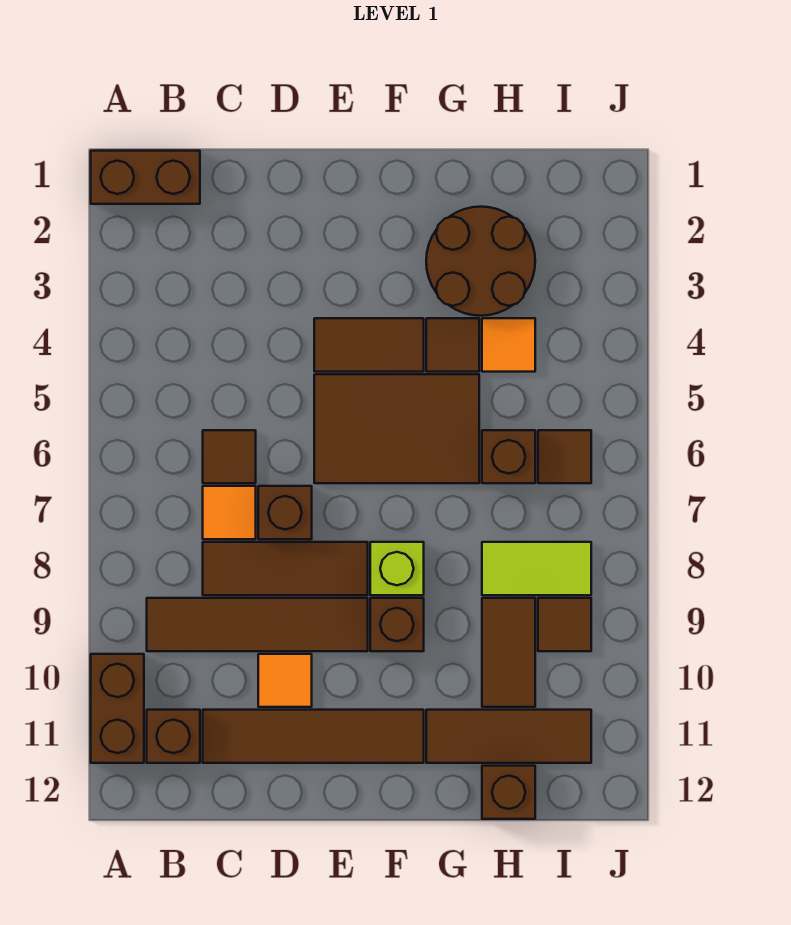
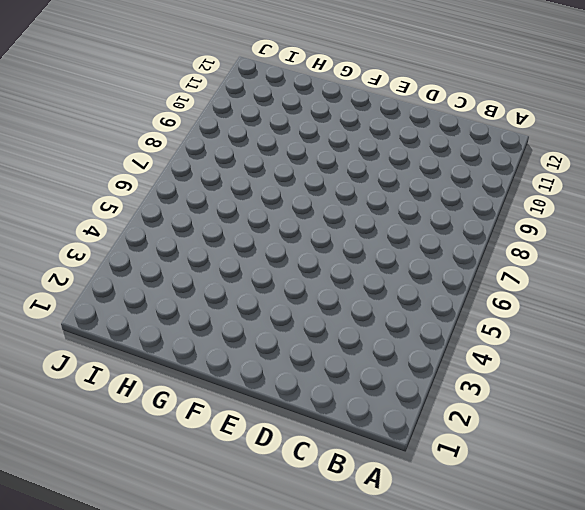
none -> brown 1x2 brick [91,151,200,204]
none -> brown 1x2 brick [91,654,144,763]
none -> brown 1x4 tile [147,598,368,651]

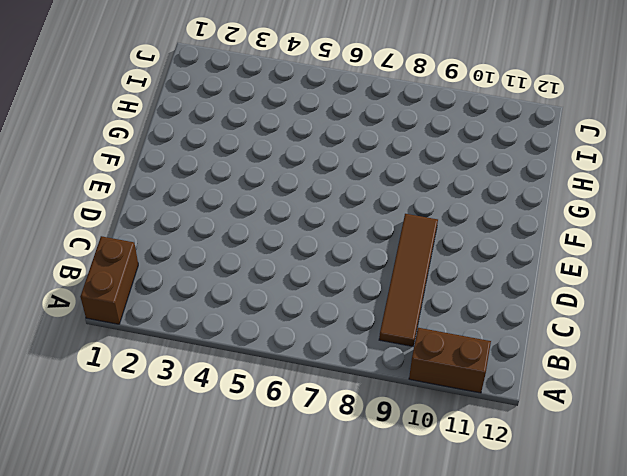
none -> brown 1x1 brick [147,710,200,763]
none -> brown 1x1 tile [203,430,256,483]
none -> orange 1x1 tile [203,486,256,539]

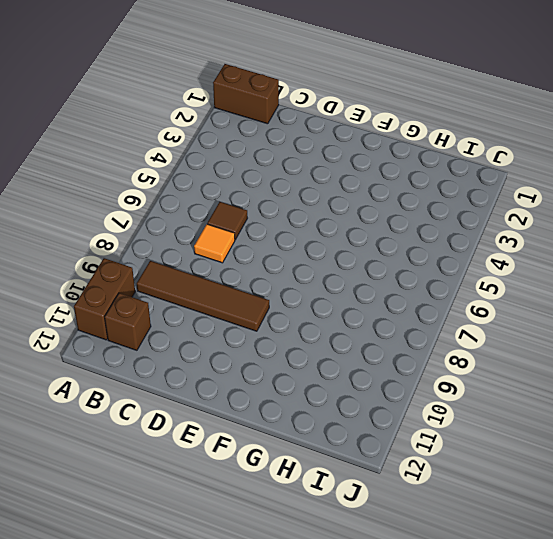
none -> brown 1x3 tile [203,542,368,595]
none -> brown 1x4 tile [203,710,424,763]
none -> brown 1x1 brick [258,486,312,539]

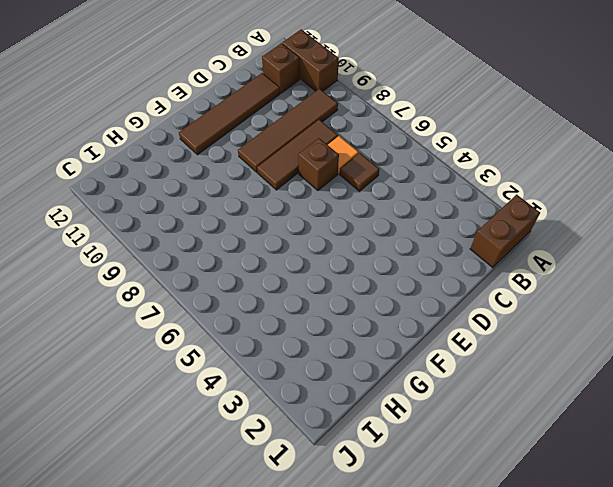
none -> orange 1x1 tile [258,654,312,707]
none -> brown 1x2 tile [314,318,424,372]
none -> brown 2x3 tile [314,374,479,483]

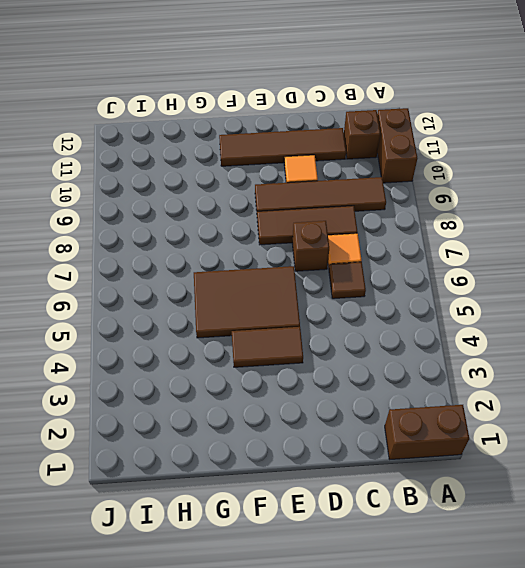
none -> lime 1x1 brick [370,542,424,595]
none -> brown 1x1 brick [370,598,424,651]
none -> brown 2x2 round brick [426,207,535,316]

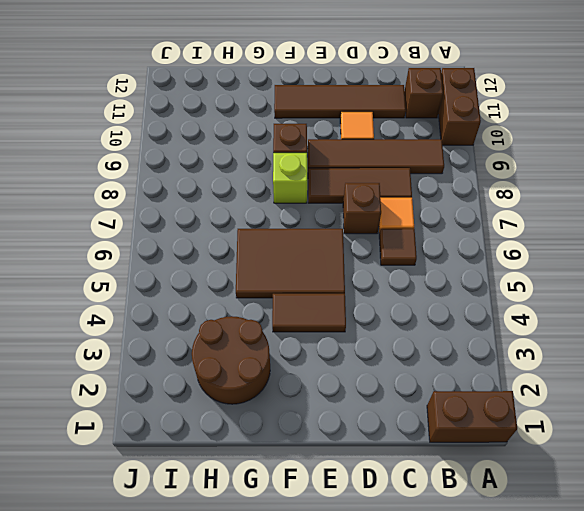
none -> brown 1x1 tile [426,318,479,372]
none -> brown 1x3 tile [426,710,591,763]
none -> orange 1x1 tile [482,318,535,372]

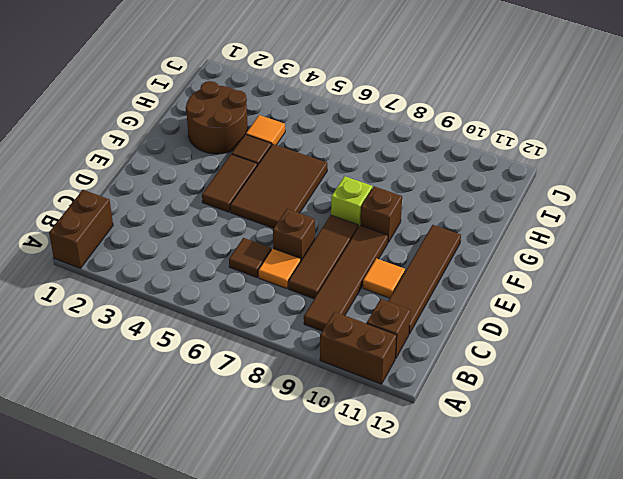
none -> brown 1x3 tile [426,710,591,763]
none -> brown 1x1 brick [482,430,535,483]
none -> lime 1x2 tile [482,542,591,595]

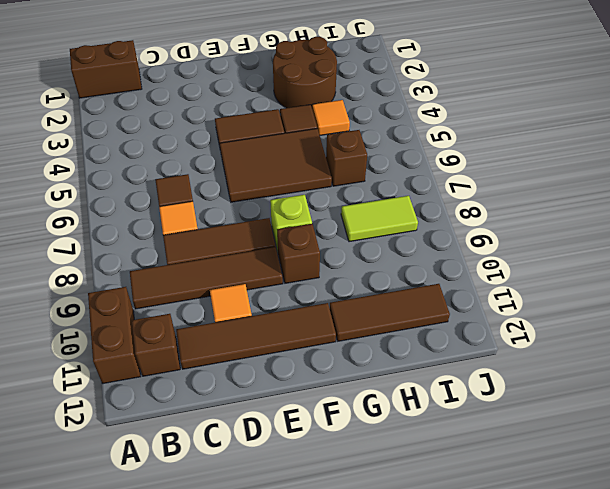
none -> brown 1x1 brick [258,486,312,539]
none -> brown 1x2 tile [482,598,535,707]
none -> brown 1x1 brick [482,766,535,819]

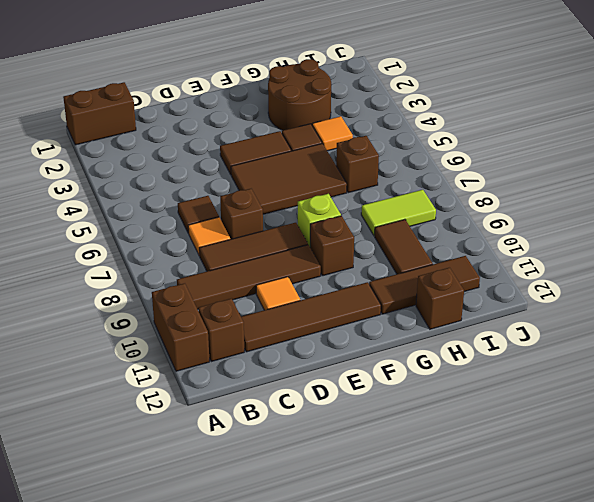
none -> brown 1x1 tile [538,430,591,483]
none -> brown 1x1 tile [538,598,591,651]

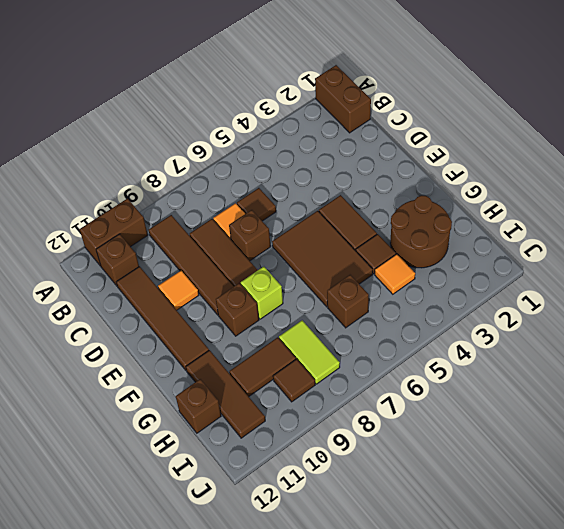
none -> brown 1x1 tile [538,430,591,483]

